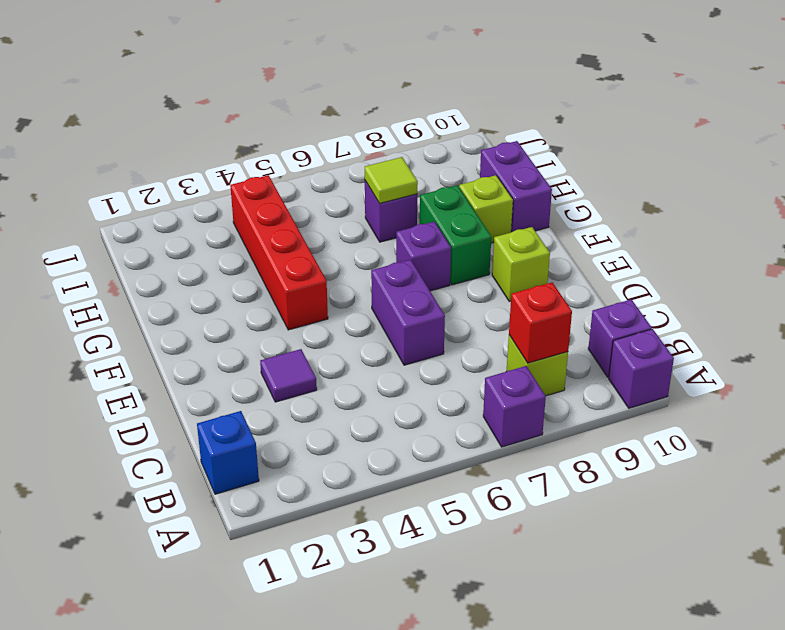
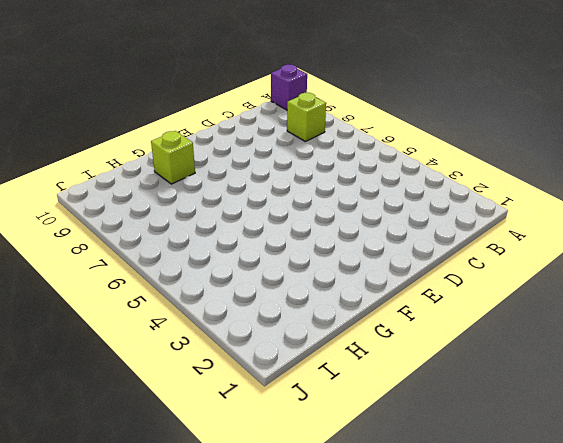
none -> purple 1x1 brick [483,366,546,447]
none -> blue 1x1 brick [197,411,259,494]
none -> purple 1x1 brick [588,299,652,377]

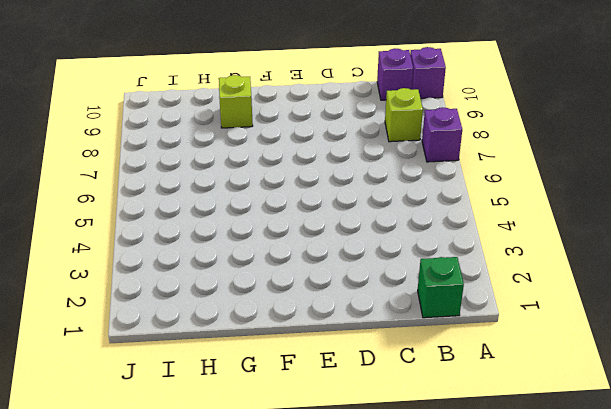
green 1x1 brick [418,257,464,318] -> blue 1x1 brick [197,411,259,494]
none -> purple 1x1 tile [260,349,317,402]
none -> purple 1x2 brick [371,260,445,365]
none -> lime 1x1 brick [492,227,550,301]

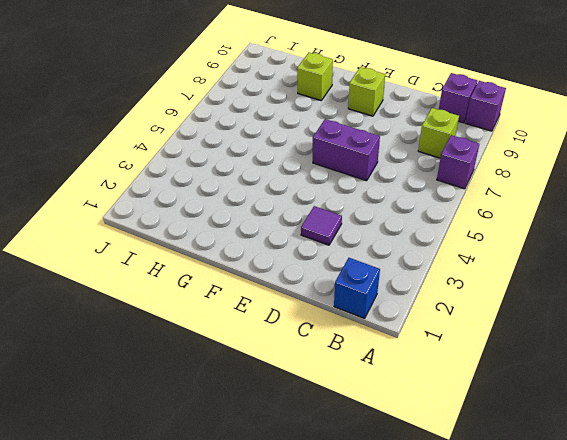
none -> red 1x4 brick [230,175,328,330]
none -> purple 1x1 brick [396,222,451,291]
none -> green 1x2 brick [420,185,491,285]

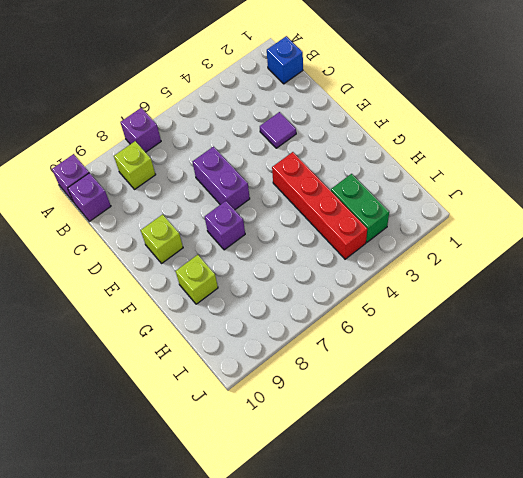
green 1x2 brick [331,174,389,242] -> green 1x2 brick moved to [420,185,491,285]
none -> purple 1x2 brick [480,141,552,232]
none -> purple 1x1 brick [365,181,417,242]
none -> red 1x1 brick [509,282,572,363]

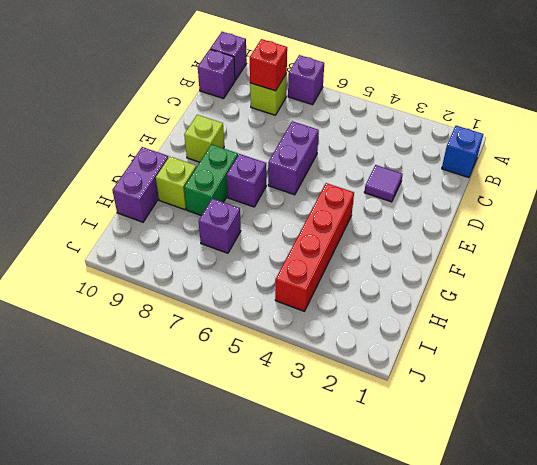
none -> lime 1x1 tile [365,157,418,204]

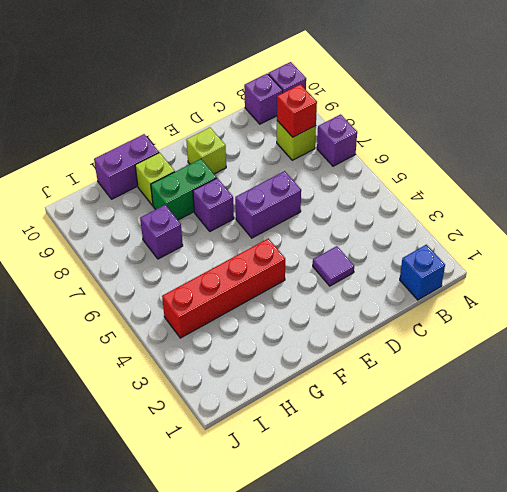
none -> lime 1x1 tile [365,157,418,204]

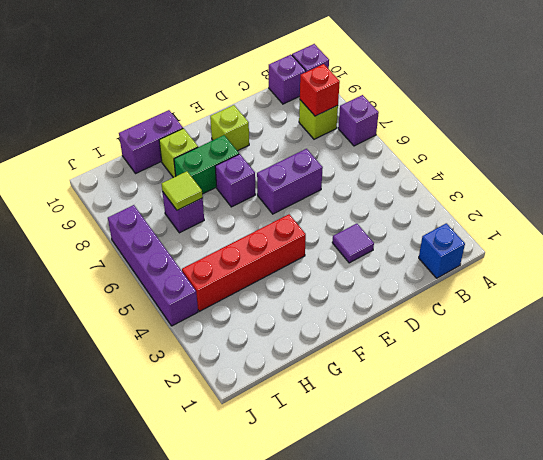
purple 1x4 brick [108,205,198,326] -> none

